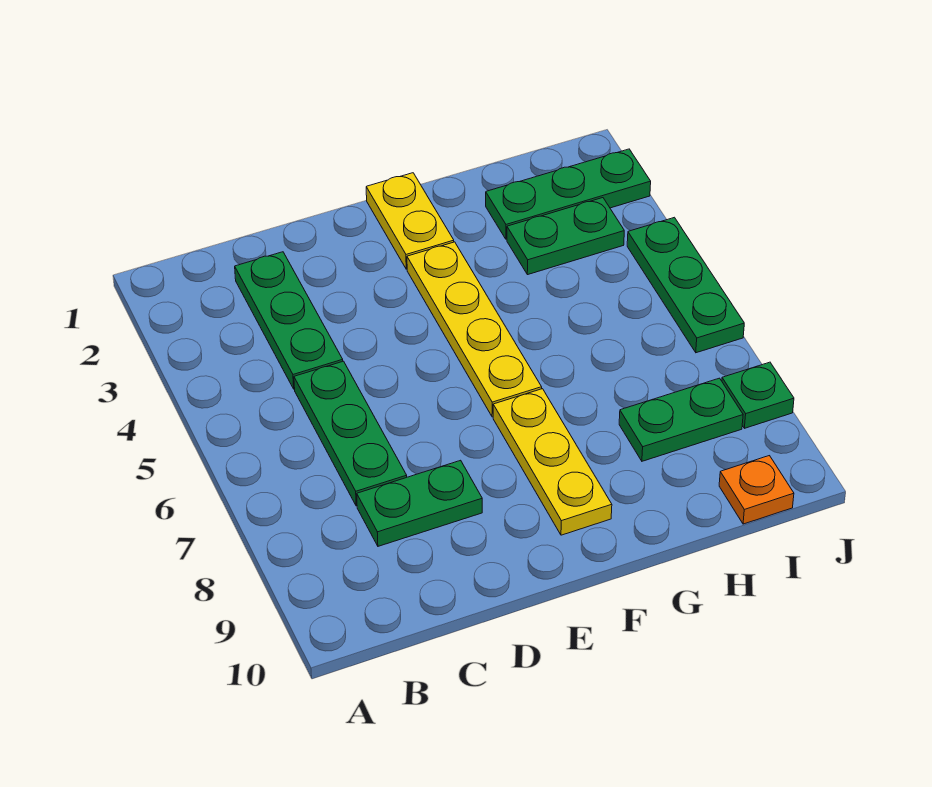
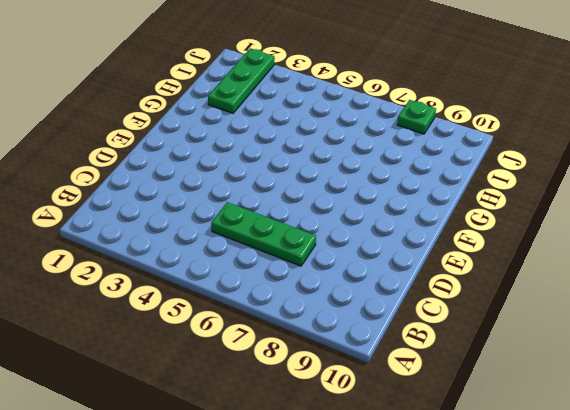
none -> green 1x3 plate [235,252,343,389]
none -> green 1x2 plate [357,460,482,546]
none -> yellow 1x2 plate [366,173,454,269]

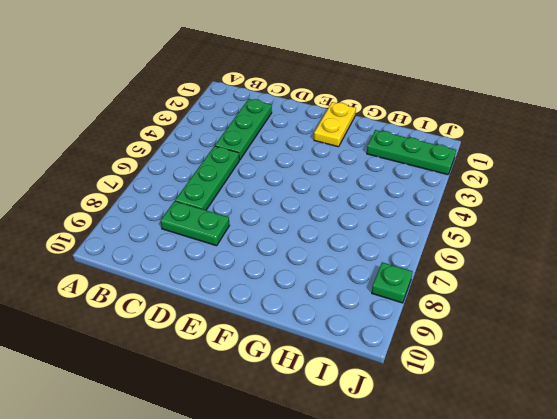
none -> yellow 1x4 plate [407,242,542,417]
none -> yellow 1x3 plate [493,389,612,535]
none -> green 1x2 plate [507,198,624,275]

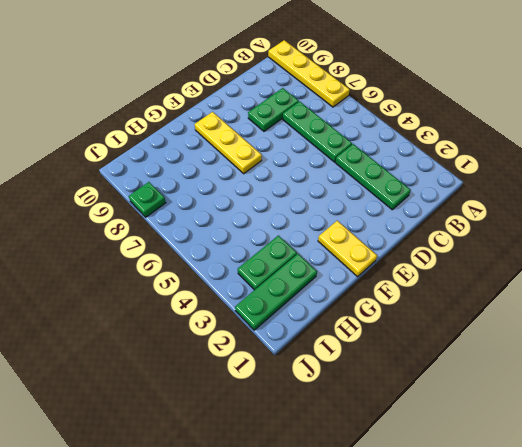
yellow 1x4 plate [268,40,350,107] -> yellow 1x4 plate moved to [407,242,542,417]
none -> green 1x2 plate [619,378,743,461]
none -> orange 1x1 plate [719,456,794,524]
none -> green 1x3 plate [627,217,744,353]

